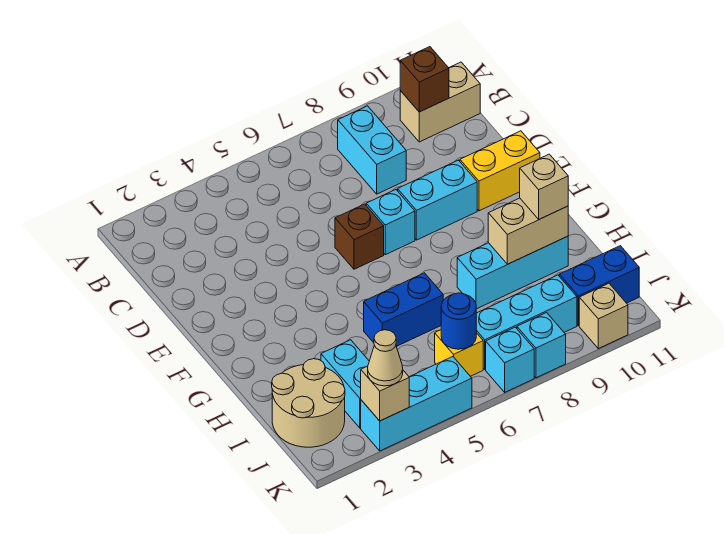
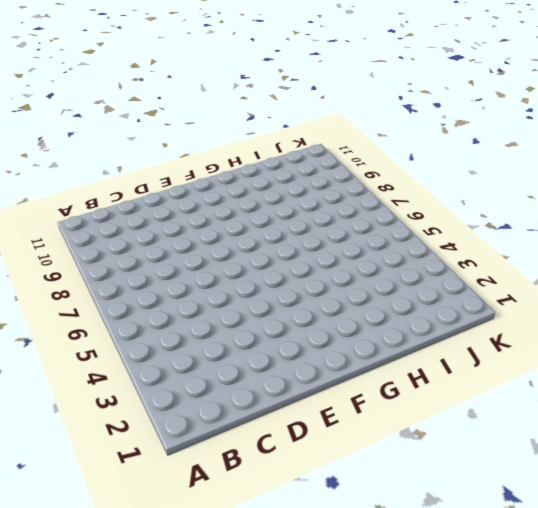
none -> cyan 1x2 brick [338,106,406,194]
none -> tan 1x2 brick [400,62,480,142]
none -> brown 1x1 brick [335,204,384,269]

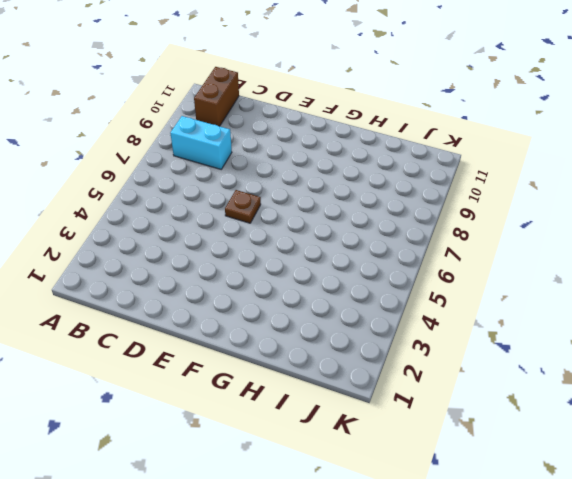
brown 1x2 brick [194,67,239,126] -> tan 1x2 brick [400,62,480,142]
brown 1x1 plate [225,190,261,223] -> brown 1x1 brick [335,204,384,269]
none -> cyan 1x1 brick [366,190,415,255]
none -> cyan 1x2 brick [398,160,477,240]
none -> yellow 1x2 brick [460,131,540,211]

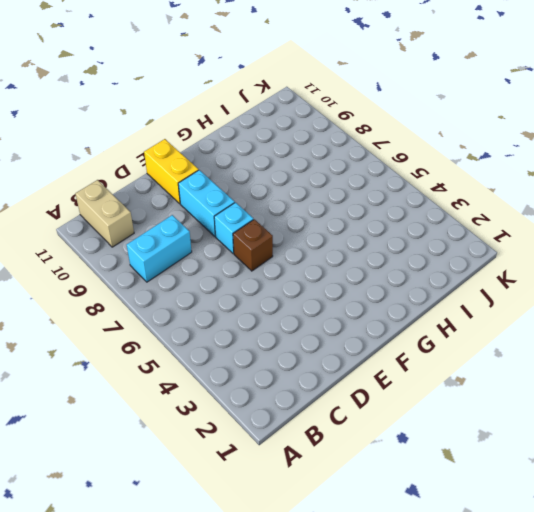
none -> blue 1x2 brick [364,273,443,346]
none -> cyan 1x3 brick [457,236,568,309]
none -> tan 2x2 round brick [272,359,345,447]

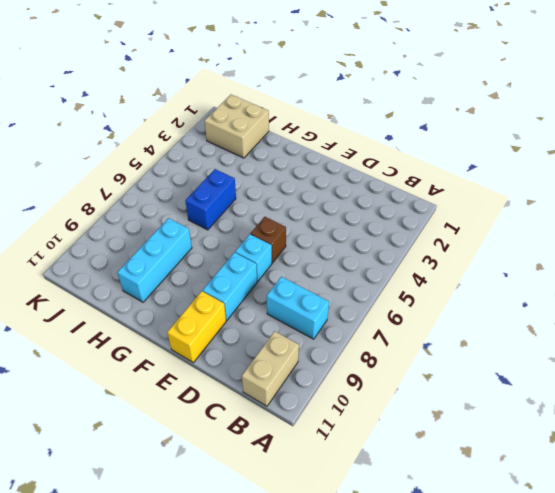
tan 2x2 brick [205,95,269,158] -> tan 2x2 round brick [272,359,345,447]
none -> cyan 1x2 brick [321,340,369,428]
none -> yellow 1x1 brick [435,330,483,376]
none -> cyan 1x3 brick [476,275,577,369]

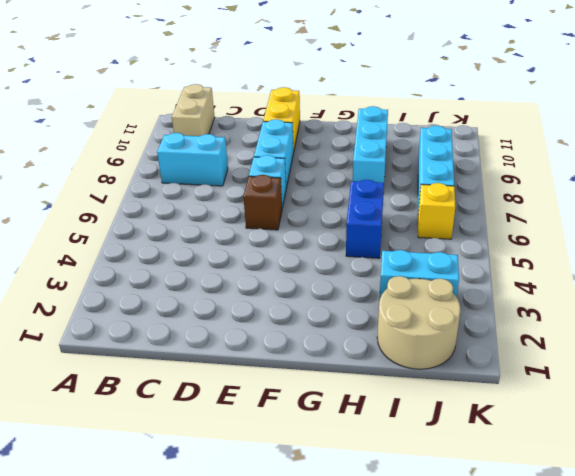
none -> blue 1x2 brick [559,246,639,326]
none -> cyan 1x3 brick [361,357,472,451]
none -> cyan 1x1 brick [486,327,534,392]

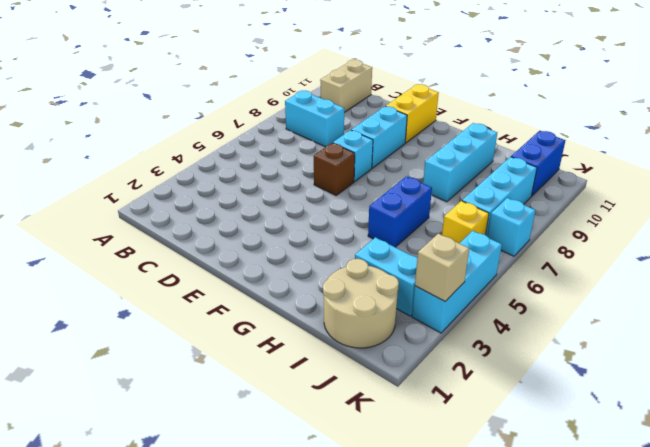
none -> cyan 1x1 brick [517,313,566,378]
none -> tan 1x1 brick [579,283,628,349]
none -> brown 1x1 brick [400,47,449,112]

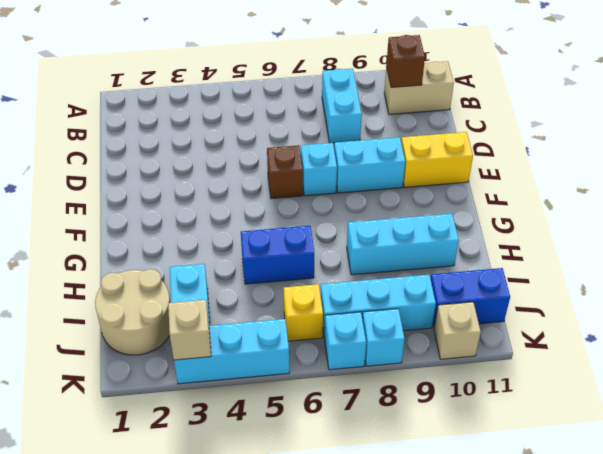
none -> tan 1x2 brick [488,198,568,264]
none -> blue 1x1 round brick [441,293,476,349]
none -> tan 1x1 brick [520,154,568,219]

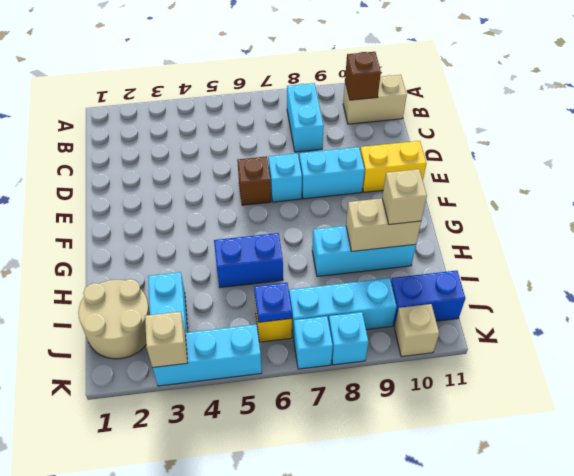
blue 1x1 plate [254,283,292,322] -> blue 1x1 round brick [441,293,476,349]
none -> tan 1x1 cone [368,330,403,386]

